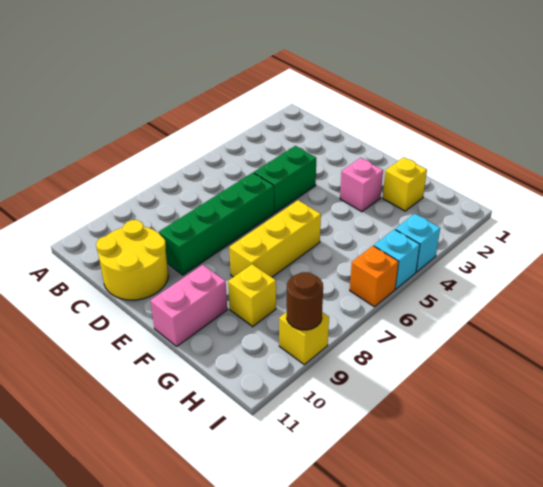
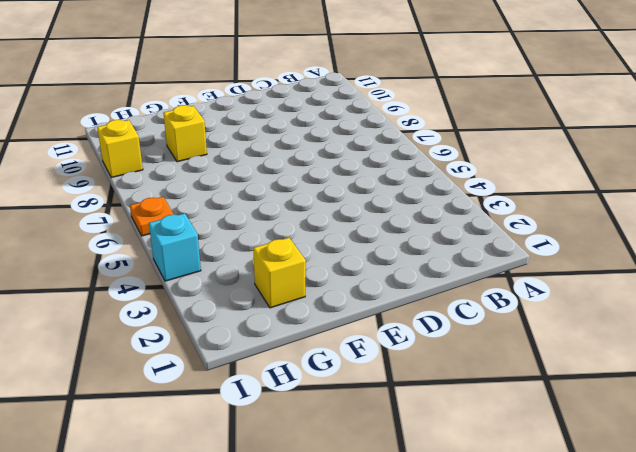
orange 1x1 plate [130,197,174,236] -> orange 1x1 brick [350,246,399,307]
none -> yellow 2x2 round brick [96,220,168,300]
none -> green 1x2 brick [254,146,316,213]
none -> green 1x4 brick [159,173,274,275]

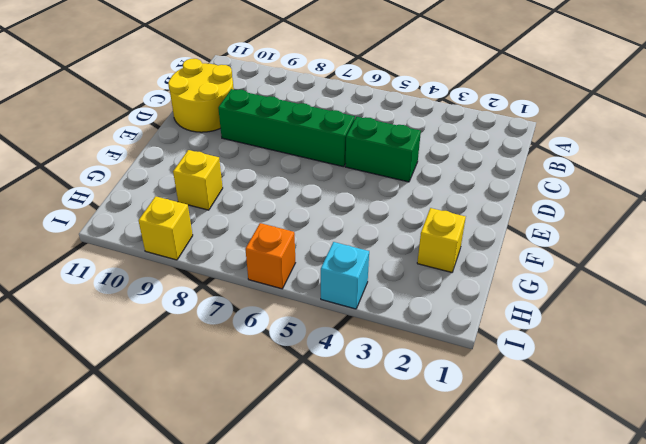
none -> pink 1x1 brick [340,158,383,212]
none -> yellow 1x3 brick [229,200,321,277]
none -> pink 1x2 brick [150,265,227,346]

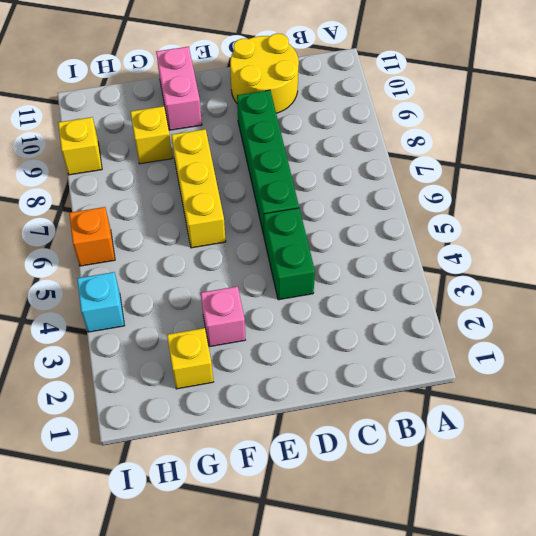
none -> cyan 1x1 brick [374,229,420,289]
none -> brown 1x1 round brick [287,272,323,330]

